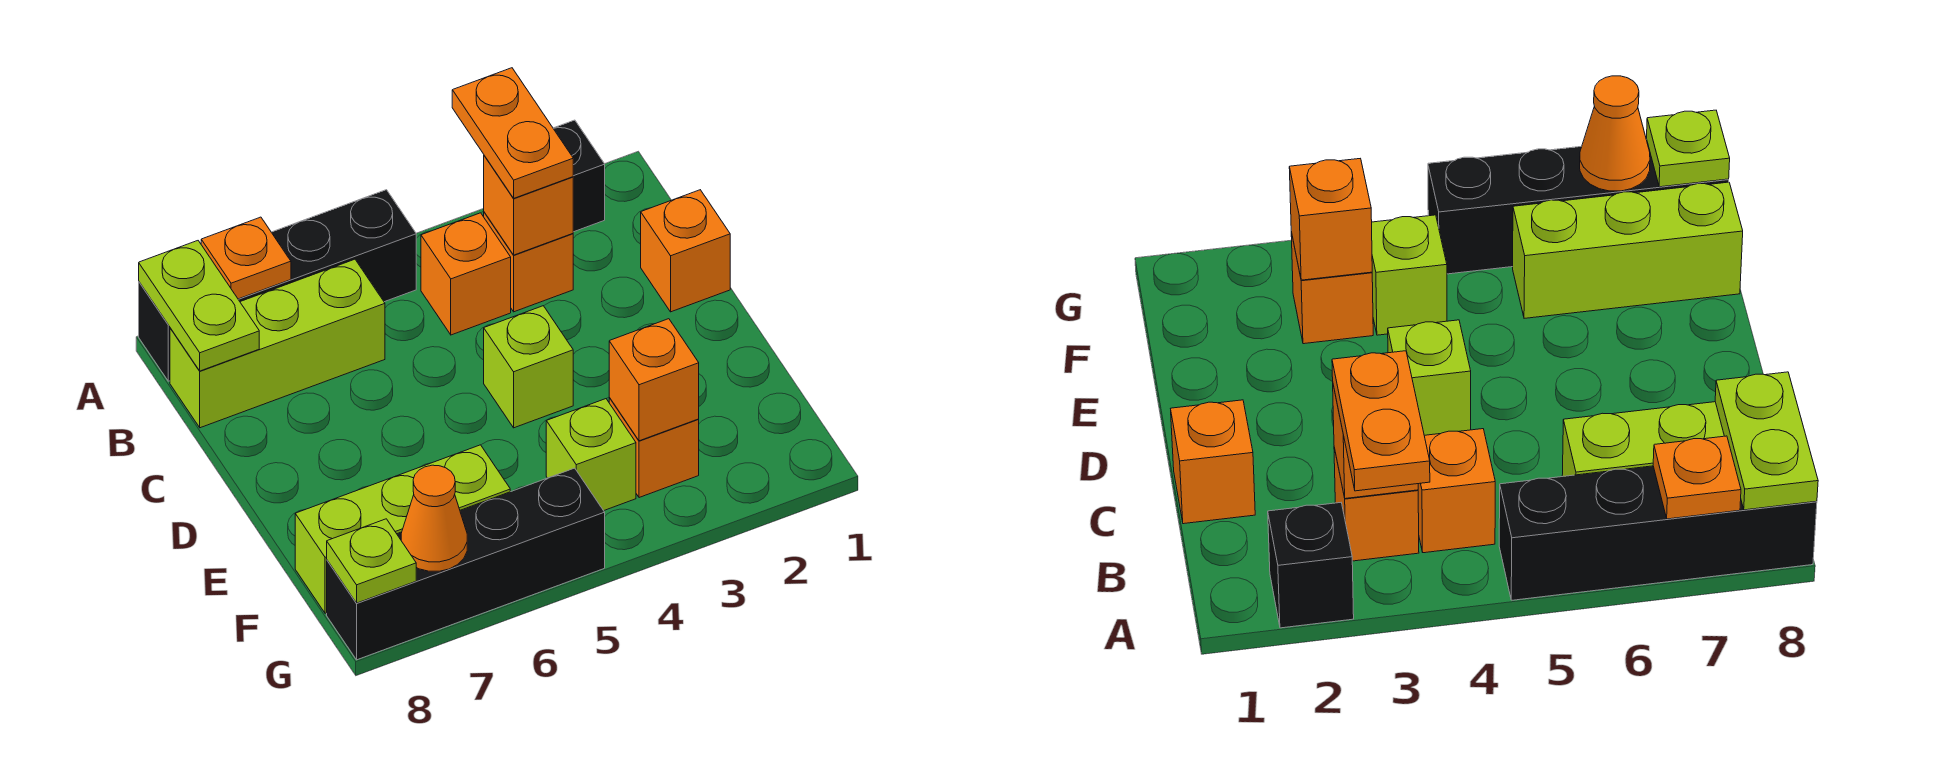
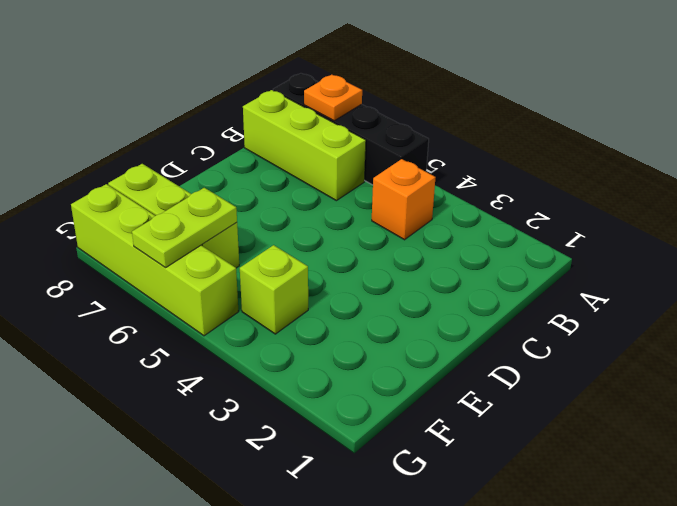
lime 1x2 plate [132,188,237,268] -> lime 1x2 plate moved to [139,241,259,371]
lime 1x4 brick [71,184,239,336] -> black 1x4 brick [327,468,605,660]
none -> black 1x1 brick [553,120,605,232]
none -> orange 1x1 brick [484,212,573,312]
none -> orange 1x1 brick [641,190,730,312]

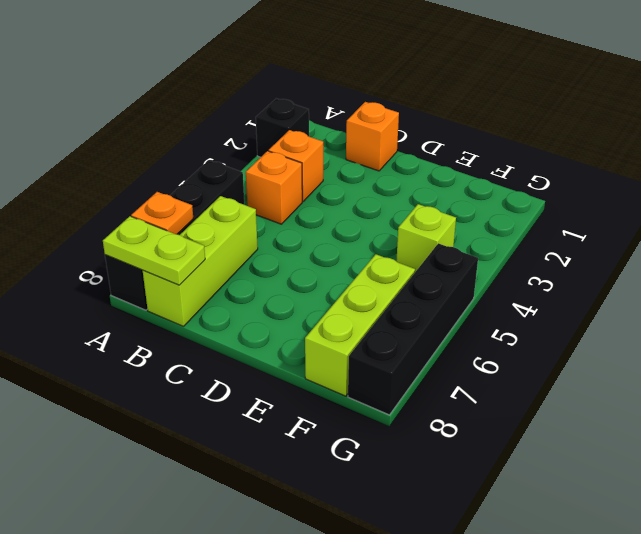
none -> lime 1x1 brick [484,306,573,428]
none -> orange 1x1 brick [609,398,699,498]
none -> orange 1x1 brick [484,156,573,255]

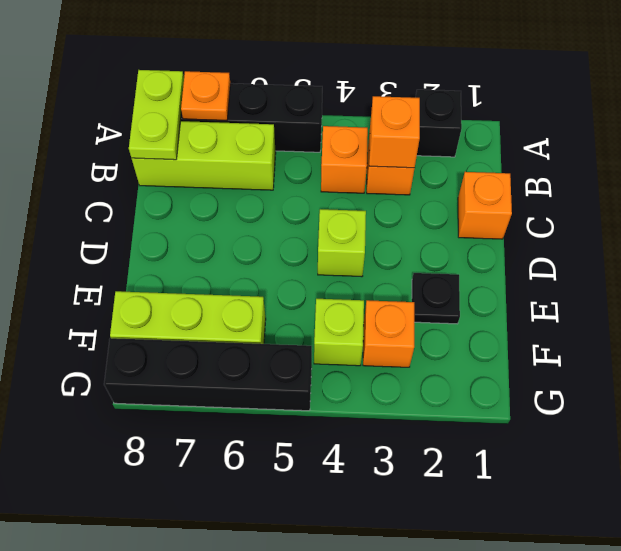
black 1x1 plate [412,273,460,324] -> none
none -> orange 1x1 brick [609,319,699,441]
none -> orange 1x1 cone [401,465,467,571]
none -> lime 1x1 plate [327,519,416,603]

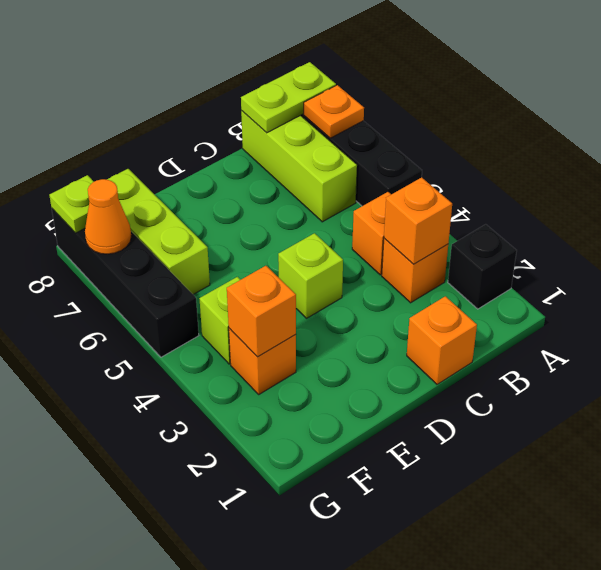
none -> orange 1x2 plate [452,68,573,198]

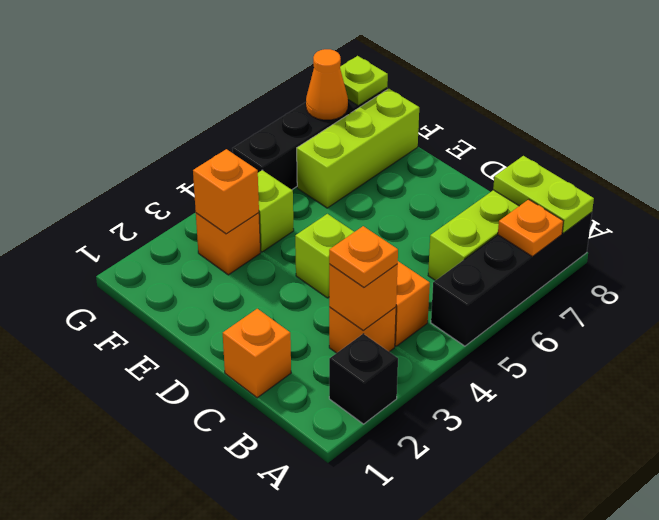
orange 1x1 plate [329,226,398,287] -> orange 1x2 plate [452,68,573,198]

